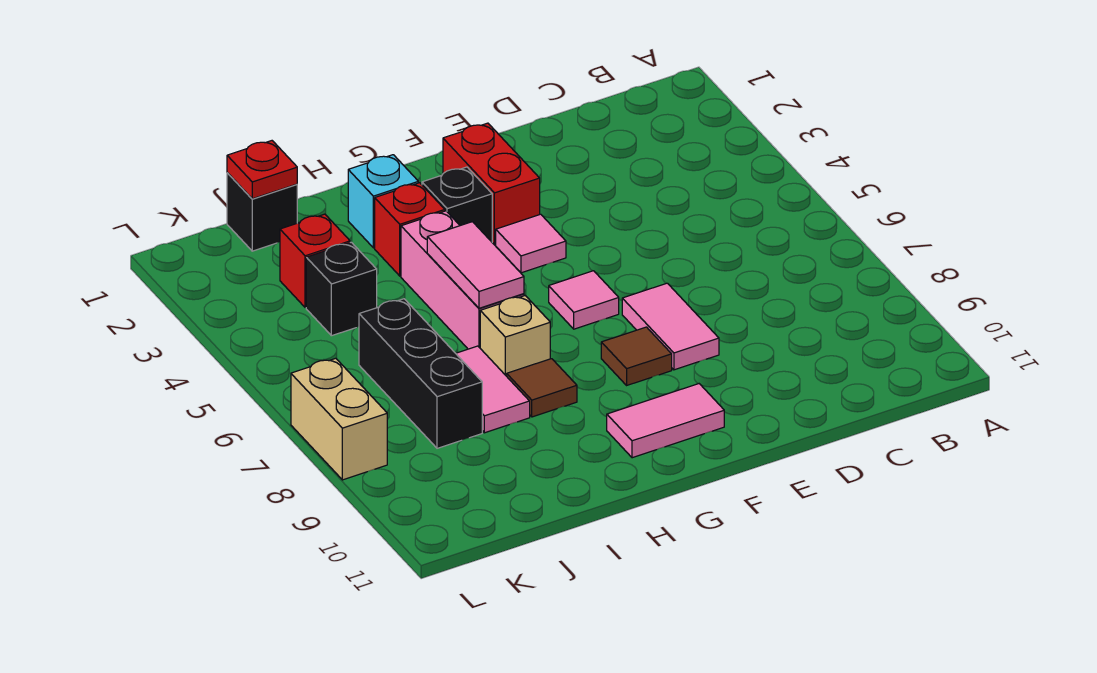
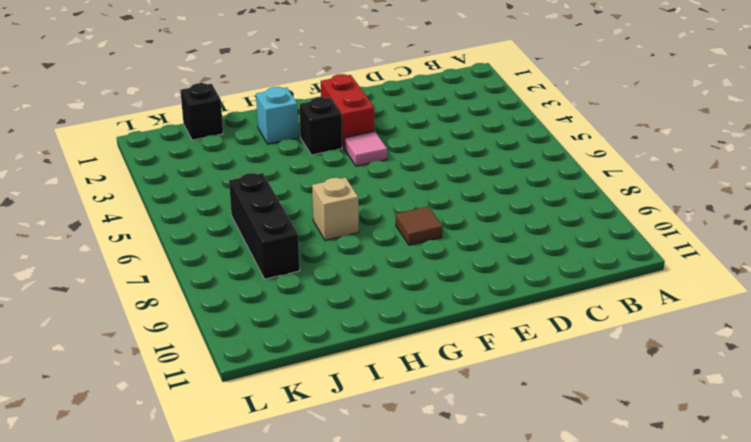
none -> pink 1x2 tile [622,283,719,370]
none -> pink 1x1 tile [549,271,619,329]
none -> pink 1x2 tile [607,384,724,458]

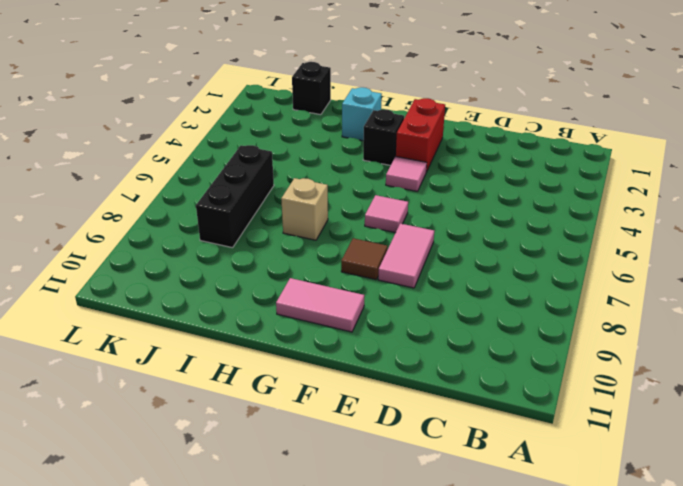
none -> red 1x1 brick [375,183,445,276]
none -> pink 1x3 brick [401,211,524,349]
none -> brown 1x1 tile [507,359,577,417]

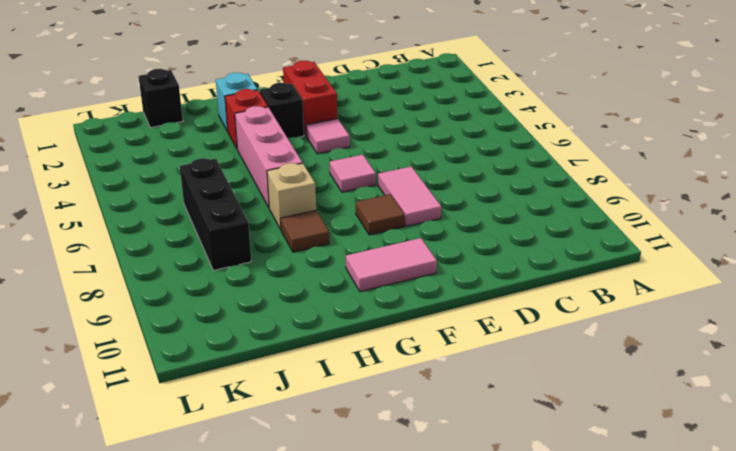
none -> pink 1x2 tile [456,346,530,433]
none -> red 1x1 brick [280,214,350,307]
none -> black 1x1 brick [306,242,377,336]

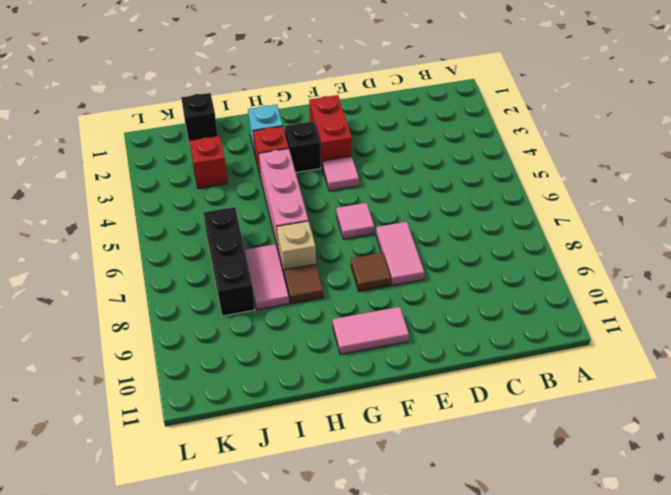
none -> black 1x1 brick [306,242,377,336]
none -> tan 1x2 brick [291,358,387,480]
none -> pink 1x2 tile [427,222,524,308]

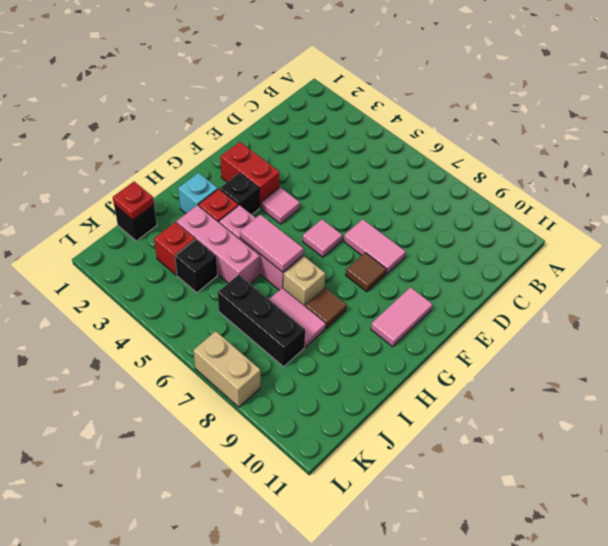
pink 1x3 brick [177,205,260,284] -> none

